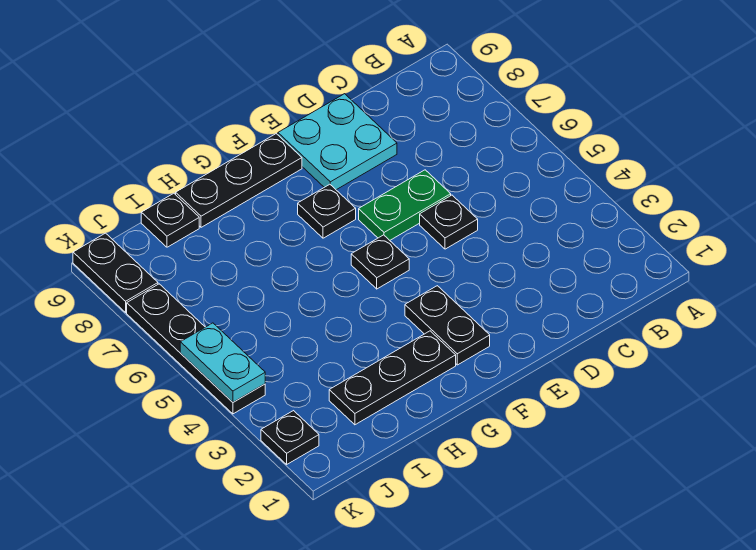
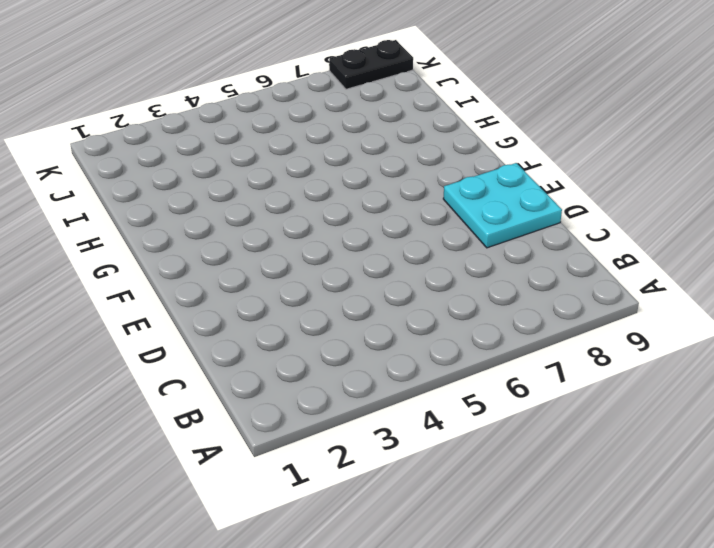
none -> black 1x1 plate [420,195,478,249]
none -> green 1x2 plate [359,170,451,240]
none -> black 1x2 plate [405,286,490,365]

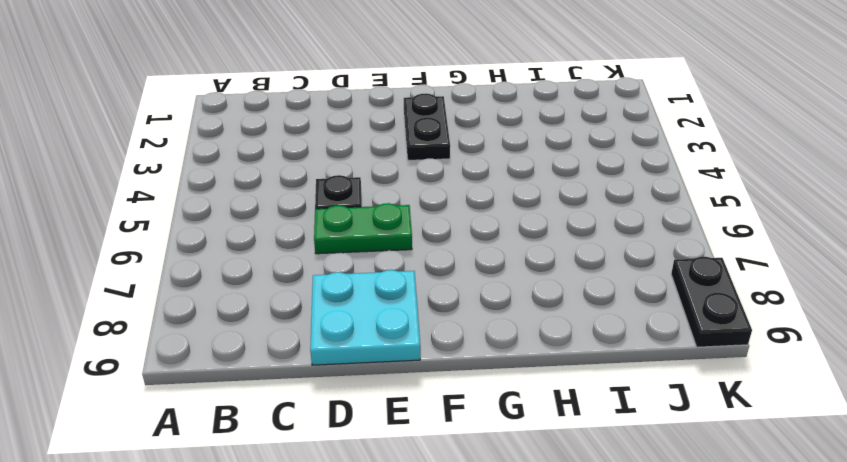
none -> black 1x1 plate [351,235,409,289]
none -> black 1x1 plate [298,184,356,238]
none -> black 1x3 plate [176,134,302,227]

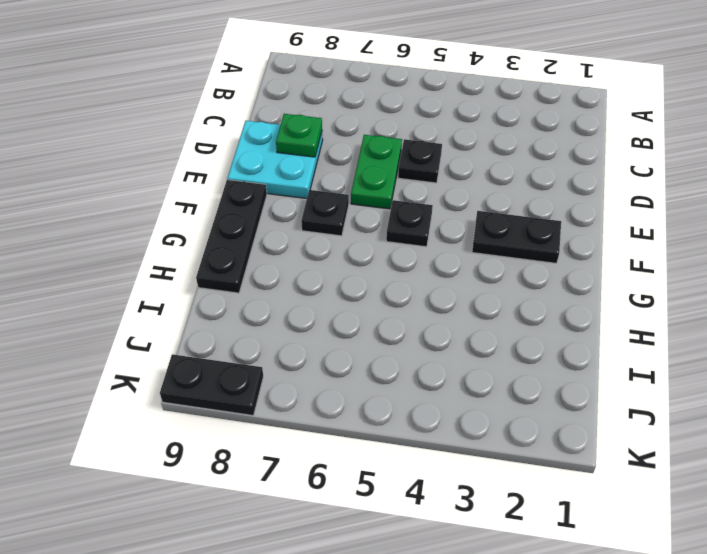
green 1x1 plate [276,114,322,157] -> none
none -> black 1x3 plate [329,331,456,425]
none -> black 1x1 plate [141,193,199,247]
none -> black 1x1 plate [261,411,319,464]

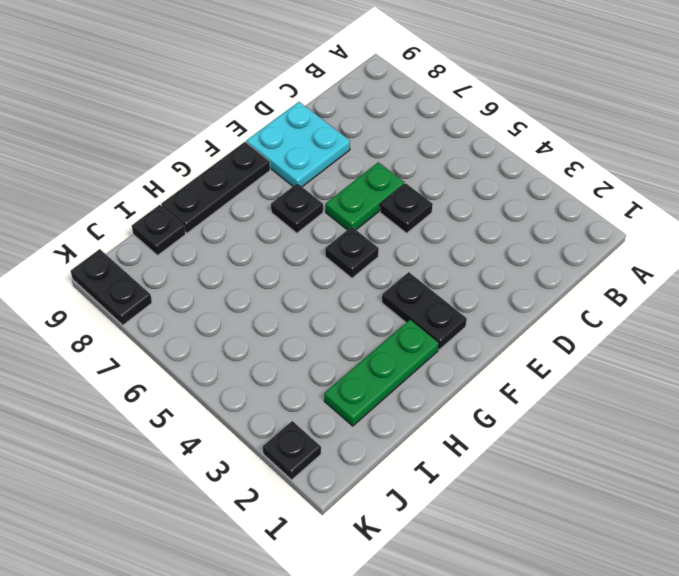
green 1x3 plate [324,319,439,426] -> black 1x3 plate [329,331,456,425]
none -> black 1x4 plate [127,284,265,414]
none -> cyan 1x2 plate [180,323,265,402]

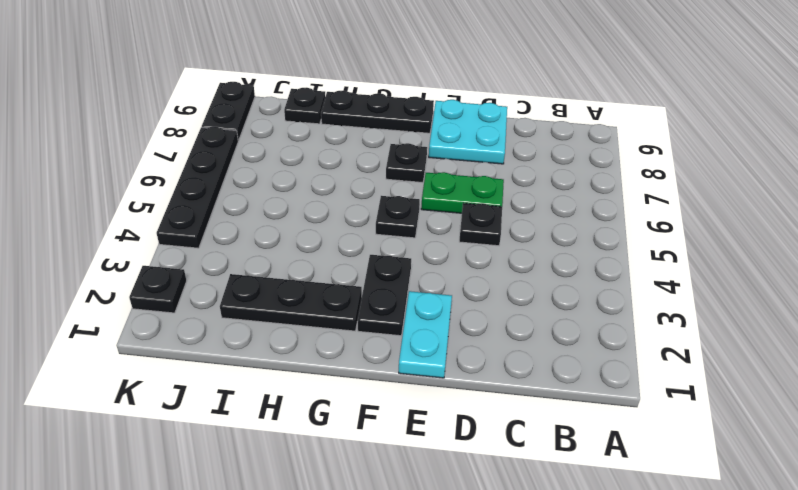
cyan 1x2 plate [399,291,452,378] -> cyan 1x2 plate moved to [180,323,265,402]

